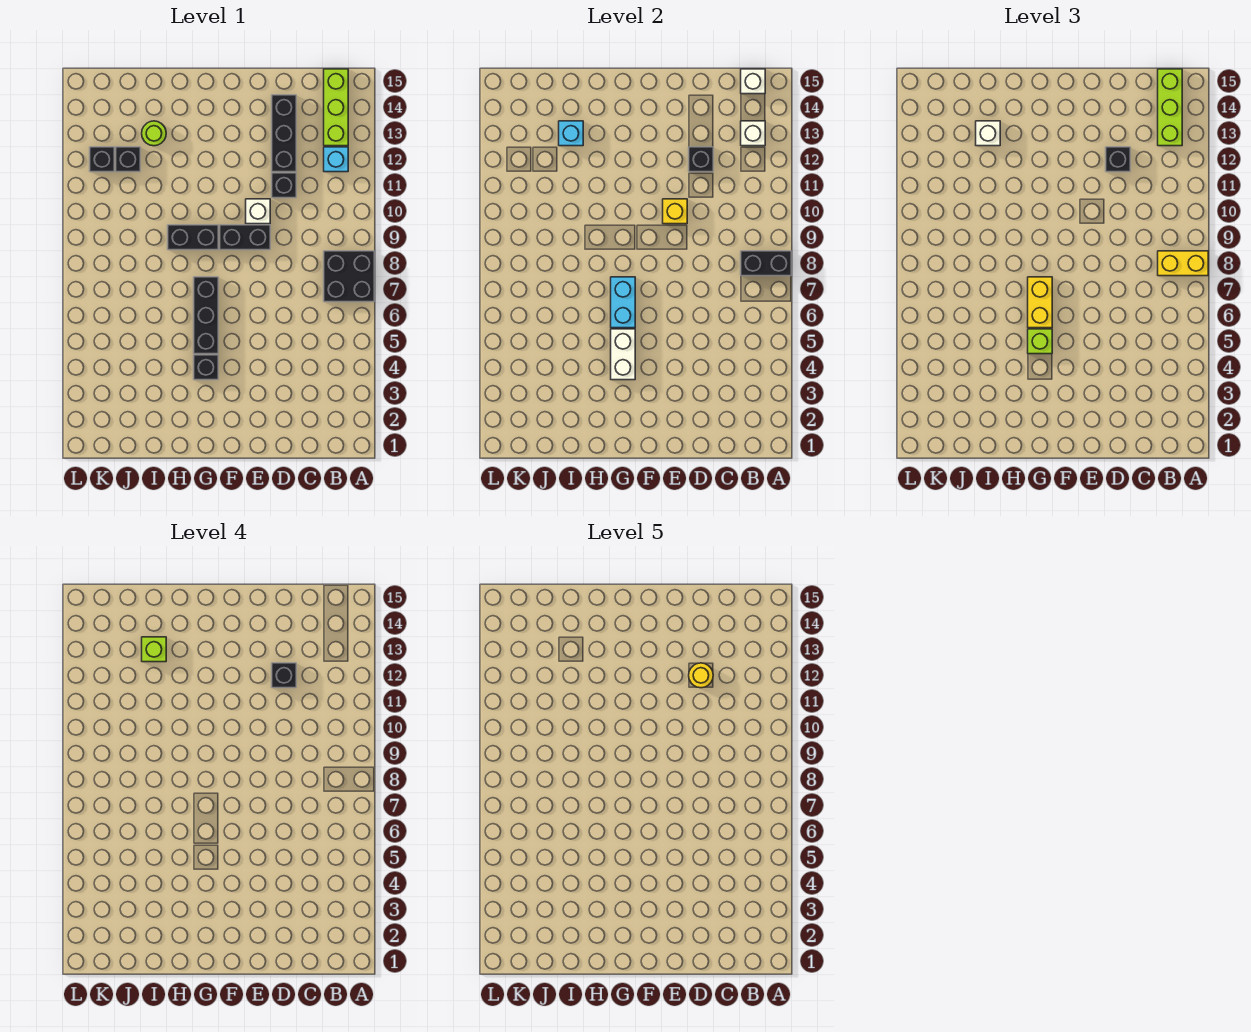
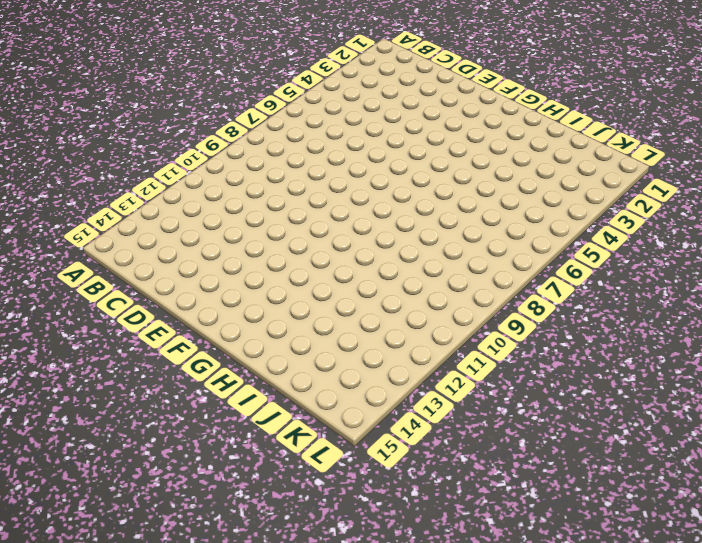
none -> black 2x2 brick [324,251,374,302]
none -> cyan 1x1 brick [324,147,348,172]
none -> lime 1x3 brick [324,69,348,146]
none -> black 1x1 brick [272,173,296,198]

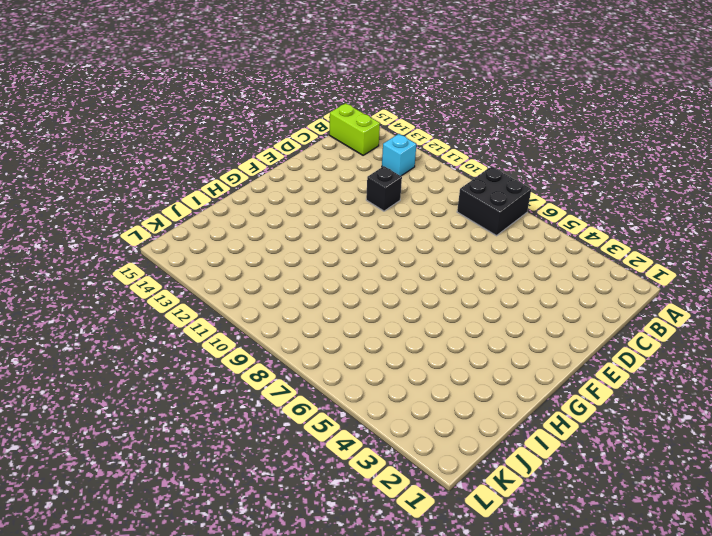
lime 1x2 brick [330,103,380,155] -> lime 1x3 brick [324,69,348,146]
none -> black 1x3 brick [272,95,296,172]
none -> black 1x2 brick [220,225,270,250]
none -> white 1x1 brick [246,199,270,224]
none -> black 1x1 brick [194,355,218,380]

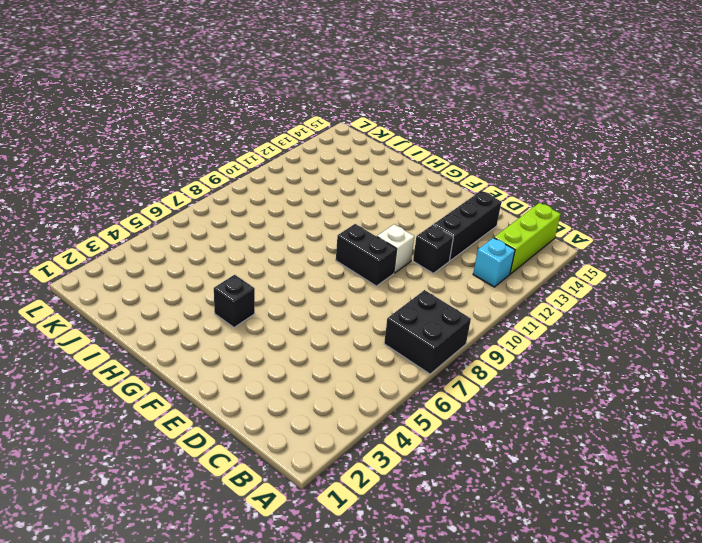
none -> black 1x3 brick [194,277,218,354]
none -> black 1x2 brick [168,225,218,250]
none -> lime 1x1 round brick [142,121,166,146]
none -> black 1x1 brick [116,147,140,172]

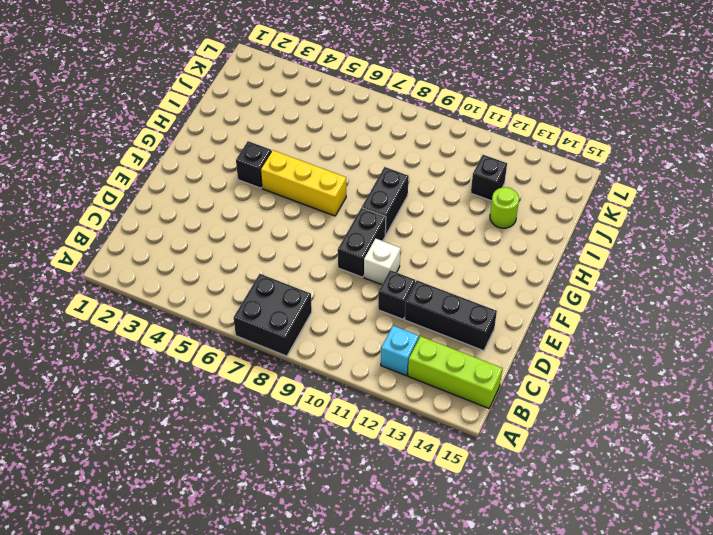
yellow 1x3 brick [261,150,346,216] -> black 1x3 brick [194,277,218,354]
none -> black 1x1 brick [90,147,114,172]
none -> black 1x2 brick [741,251,791,276]
none -> white 1x1 brick [741,121,765,146]
none -> white 1x1 brick [741,69,765,94]

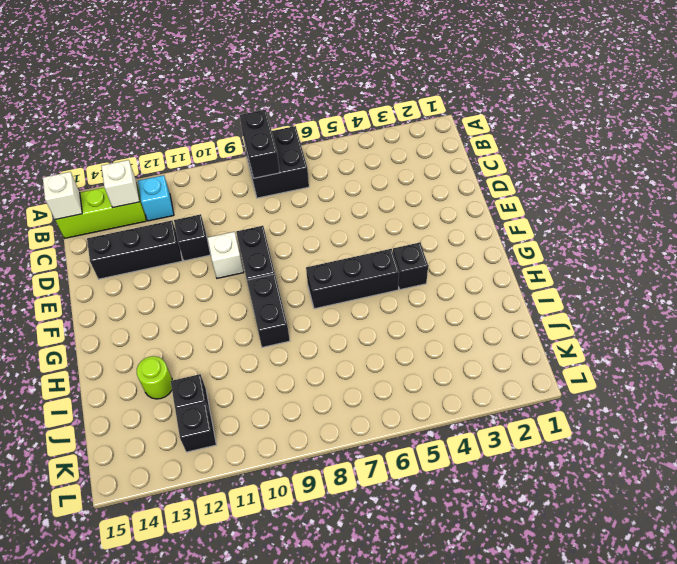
none -> black 1x1 brick [689,147,713,172]
none -> yellow 1x1 brick [663,199,687,224]
none -> white 1x2 brick [611,329,635,380]
none -> cyan 1x2 brick [611,277,635,328]

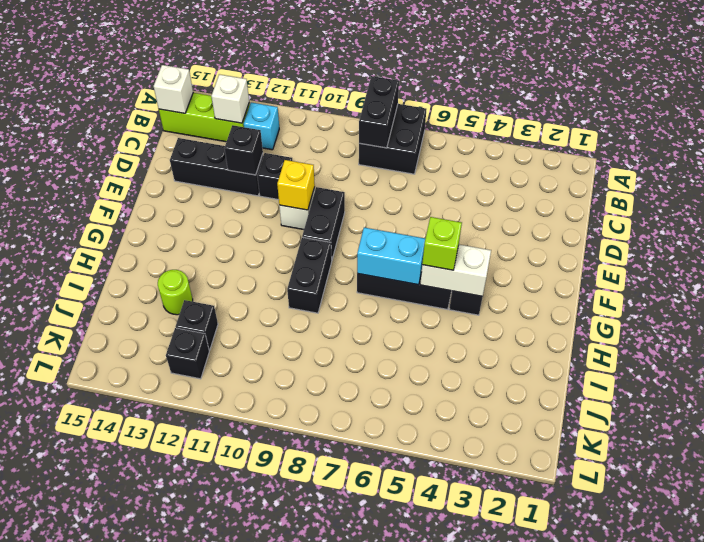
none -> cyan 1x1 brick [559,121,583,146]
none -> yellow 1x2 brick [1158,251,1208,276]
none -> lime 1x3 brick [1158,69,1182,146]
none -> black 1x1 brick [1106,147,1130,172]

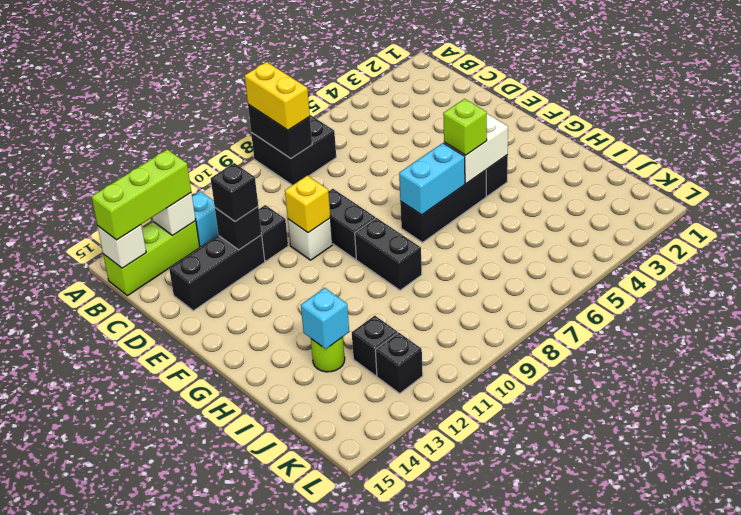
none -> yellow 1x2 brick [1028,277,1052,328]
none -> white 1x1 brick [976,121,1000,146]
none -> black 1x1 brick [272,663,296,688]
none -> lime 1x1 brick [142,637,166,662]

